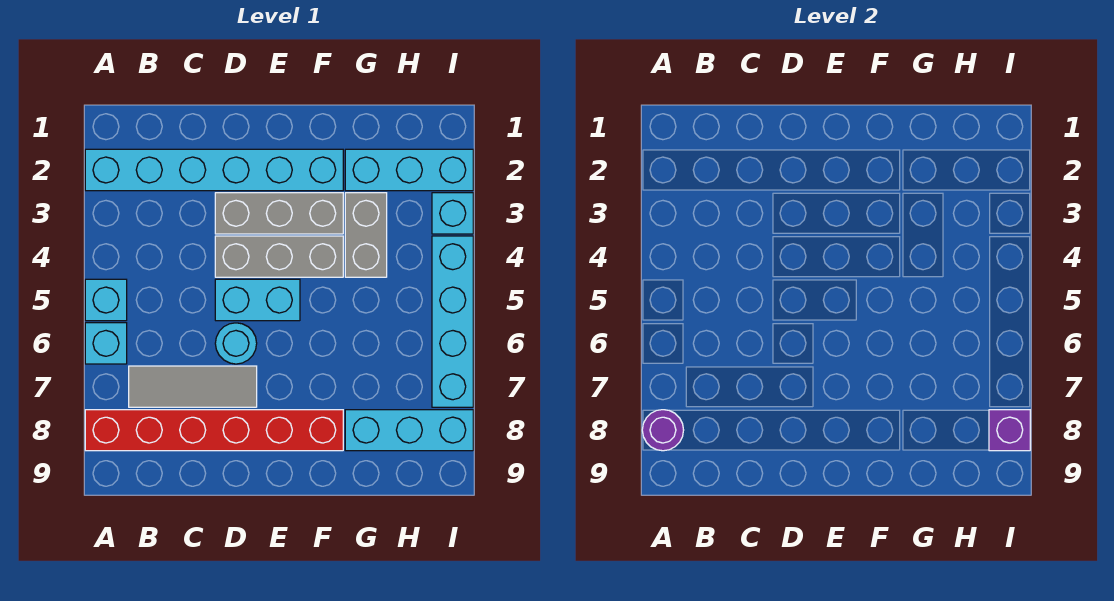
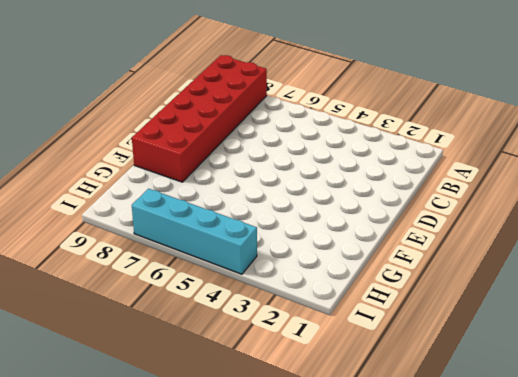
red 2x6 brick [132,55,267,182] -> red 1x6 brick [85,410,343,451]
none -> cyan 1x6 brick [85,149,343,191]
none -> cyan 1x1 brick [85,279,127,321]
none -> cyan 1x1 brick [85,323,127,364]

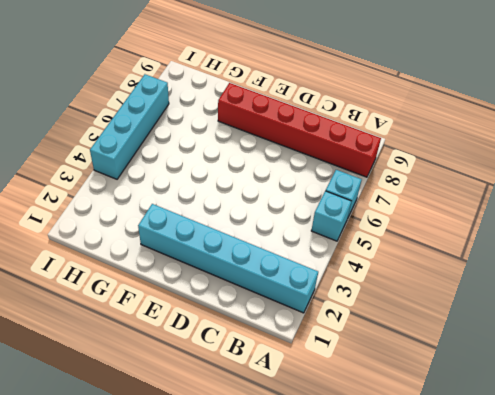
none -> grey 1x3 tile [129,366,257,407]
none -> grey 1x3 brick [215,193,343,234]
none -> grey 1x3 brick [215,236,343,277]

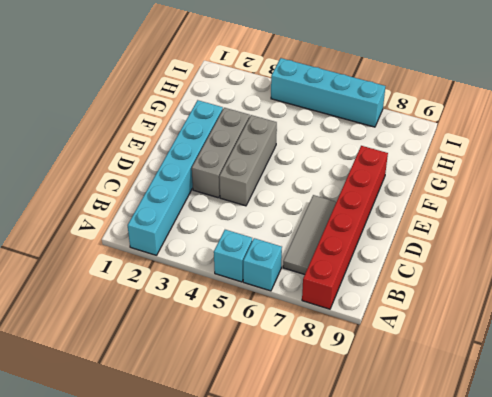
none -> cyan 1x2 brick [215,279,300,321]
none -> cyan 1x1 round brick [215,323,257,364]
none -> cyan 1x3 brick [345,149,473,191]

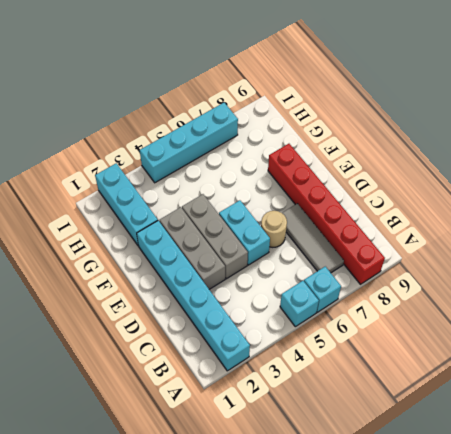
tan 1x1 round brick [261,211,287,247] -> cyan 1x1 round brick [215,323,257,364]
none -> grey 1x2 brick [345,193,387,277]
none -> cyan 1x3 brick [345,410,473,451]
none -> cyan 1x1 brick [432,193,473,234]

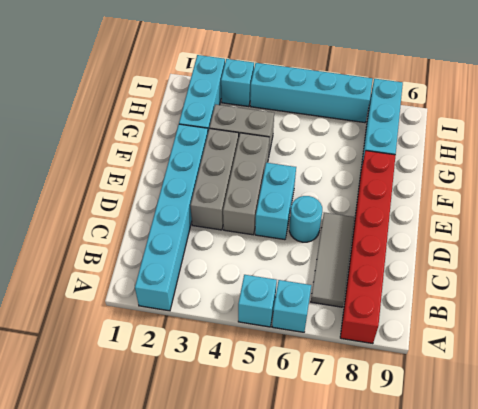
none -> purple 1x1 round brick [642,410,684,451]
none -> purple 1x1 brick [989,410,1030,451]

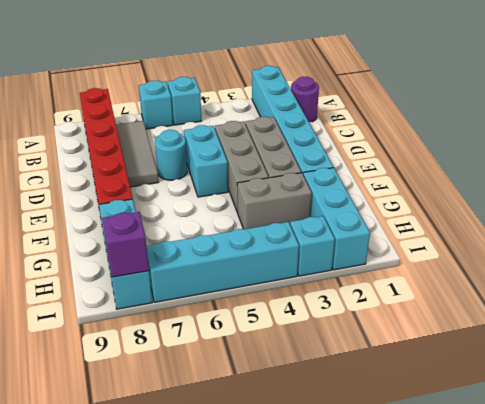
purple 1x1 round brick [291,77,319,122] -> purple 1x1 round brick moved to [642,410,684,451]

